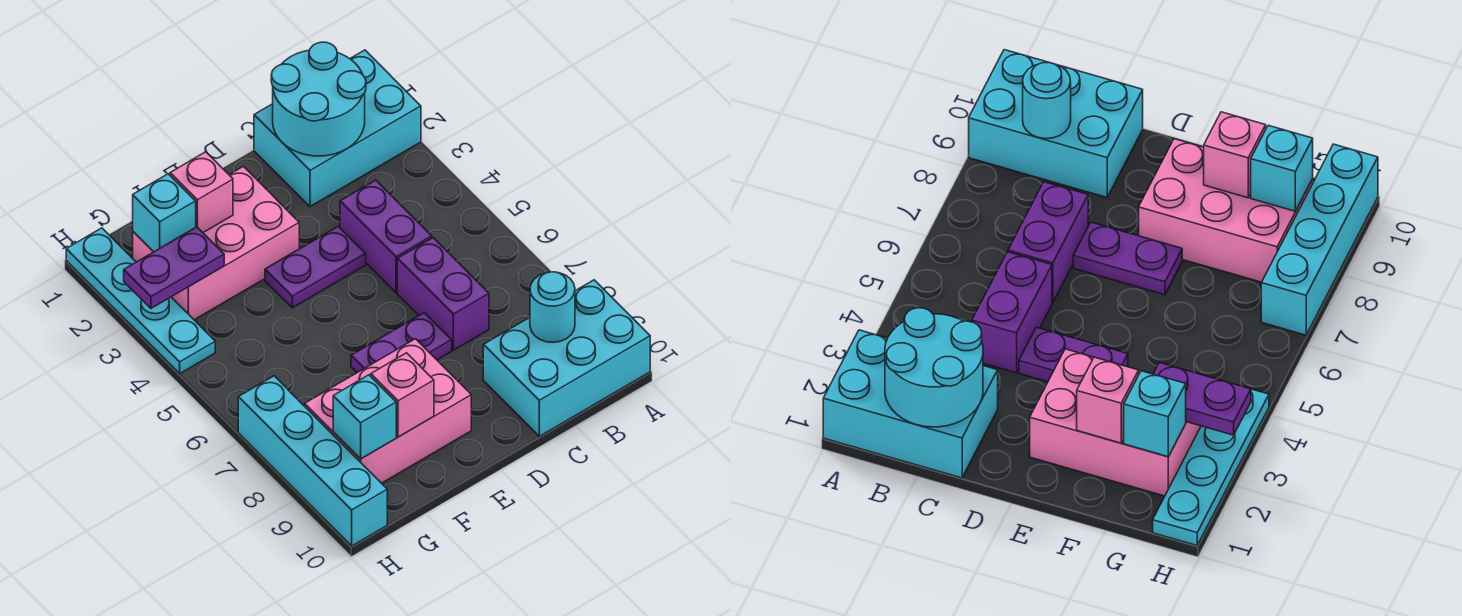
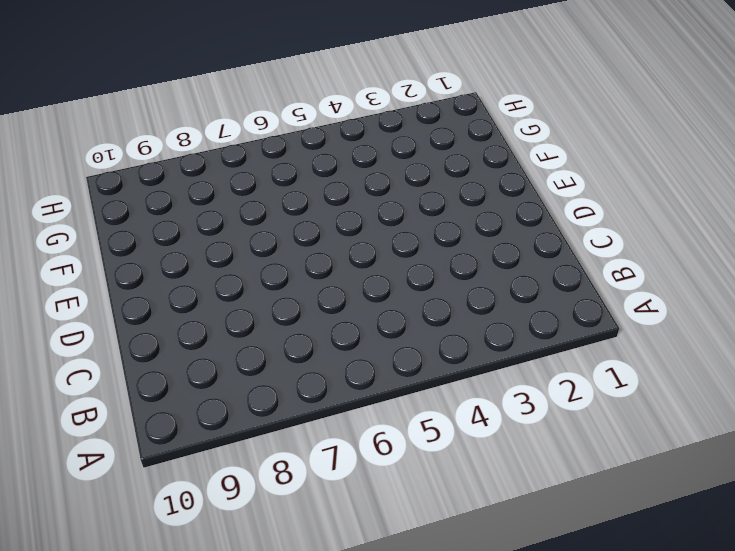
none -> cyan 2x3 brick [254,50,421,207]
none -> cyan 2x3 brick [483,280,650,436]
none -> purple 1x2 brick [340,180,432,293]

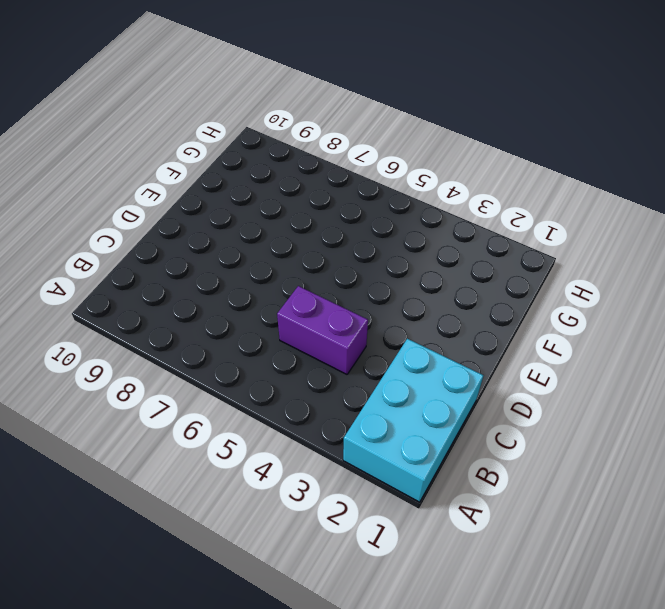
none -> cyan 2x3 brick [483,280,650,436]
none -> purple 1x2 brick [397,238,489,350]
none -> purple 1x2 plate [265,226,366,308]

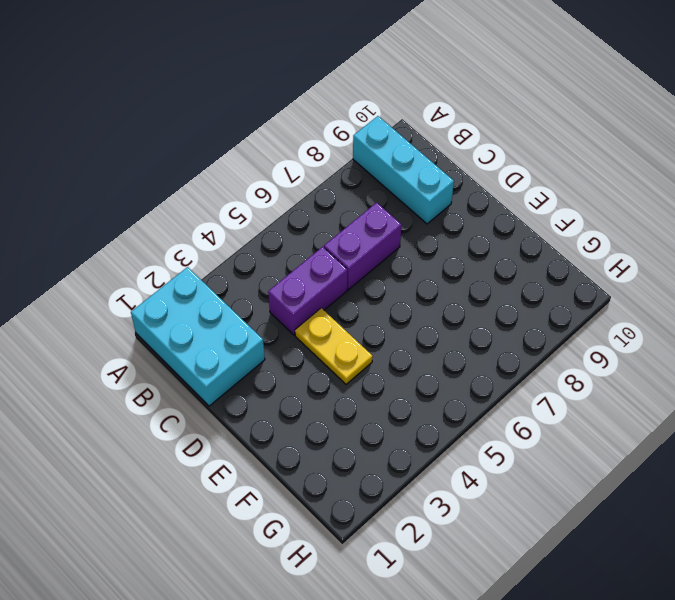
cyan 1x3 brick [353,116,454,224] -> cyan 2x3 brick [483,280,650,436]
yellow 1x2 plate [295,308,373,384] -> purple 1x2 plate [265,226,366,308]
none -> purple 1x2 plate [351,313,452,372]
none -> pink 2x3 brick [133,166,299,320]
none -> pink 2x3 brick [305,339,471,483]

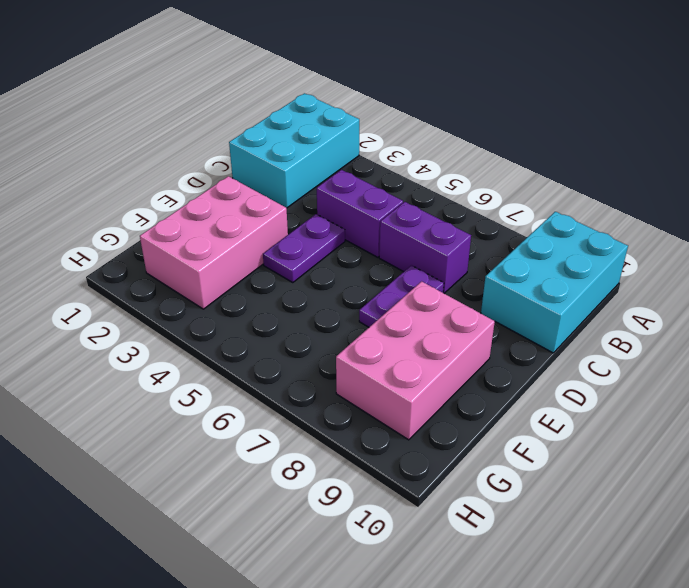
none -> cyan 1x4 plate [66,228,215,373]
none -> cyan 1x4 brick [238,376,387,546]
none -> cyan 2x2 round brick [271,42,366,156]

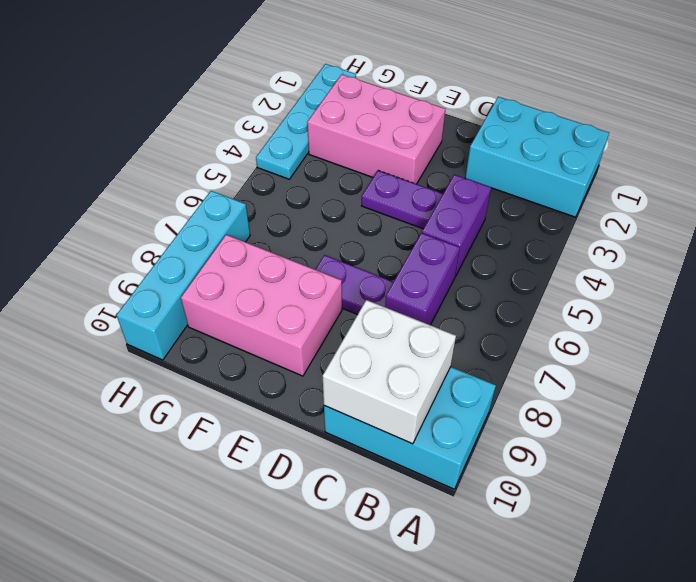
white 2x2 brick [323,300,456,444] -> cyan 1x1 round brick [530,272,575,342]
none -> cyan 2x2 round brick [271,42,366,156]
none -> pink 1x1 brick [170,152,233,233]
none -> pink 1x1 brick [371,353,434,437]

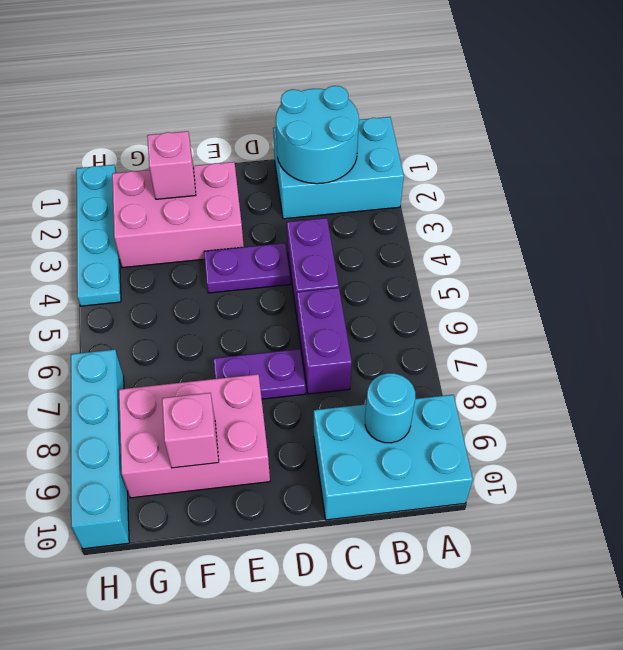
none -> cyan 1x1 brick [133,174,196,252]
none -> purple 1x2 plate [124,227,224,308]
none -> cyan 1x1 brick [333,375,396,459]

